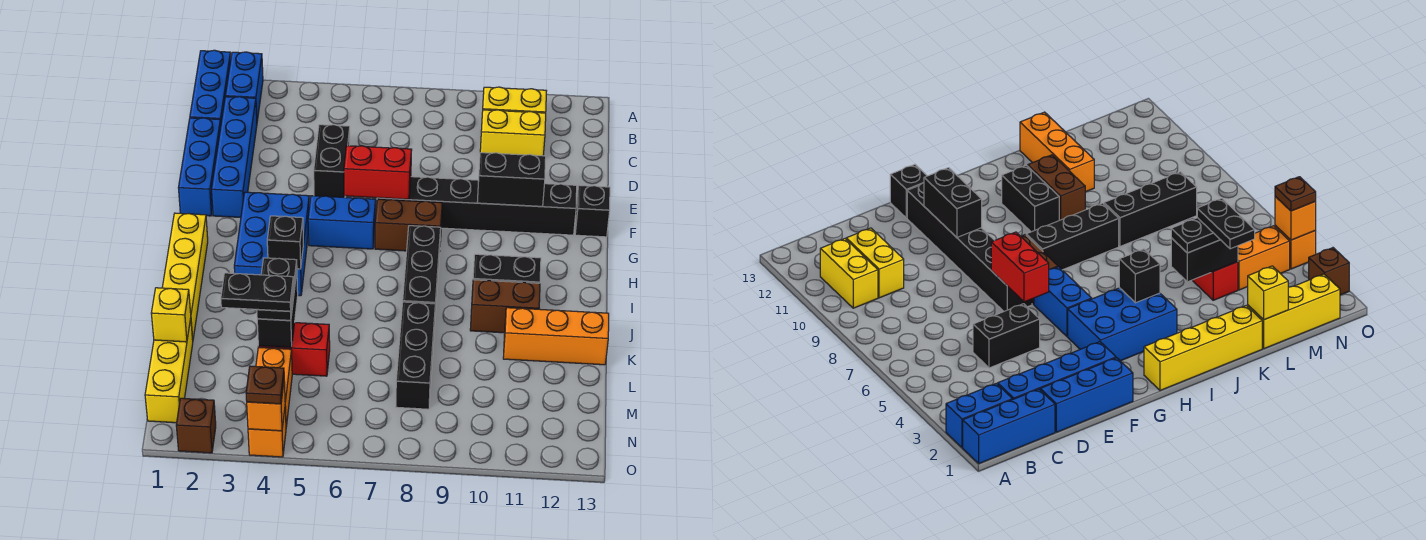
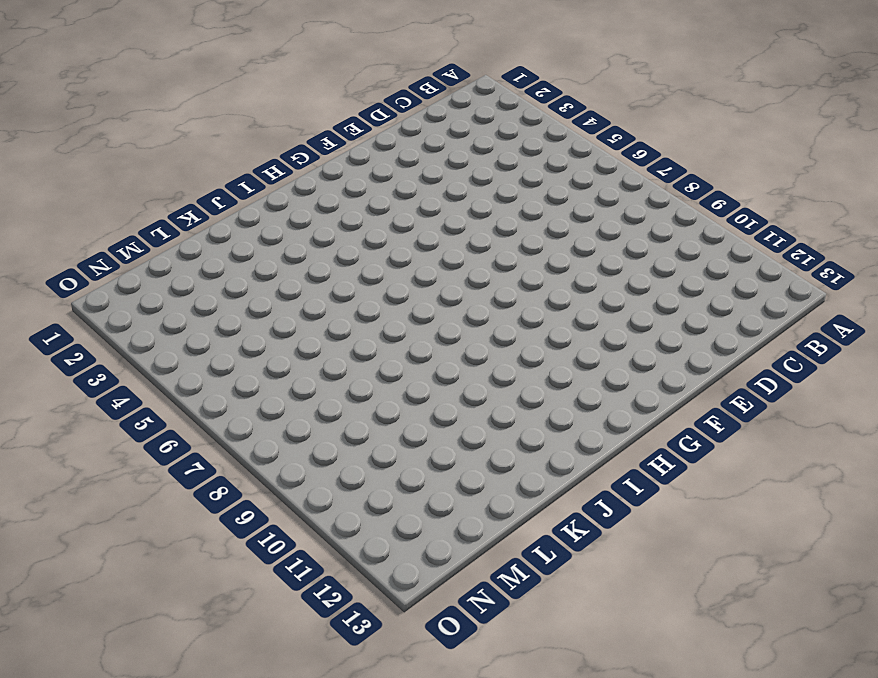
none -> blue 1x3 brick [190,50,231,122]
none -> blue 1x2 brick [226,52,263,121]
none -> yellow 1x2 brick [483,87,546,113]
none -> blue 1x4 brick [212,97,257,217]

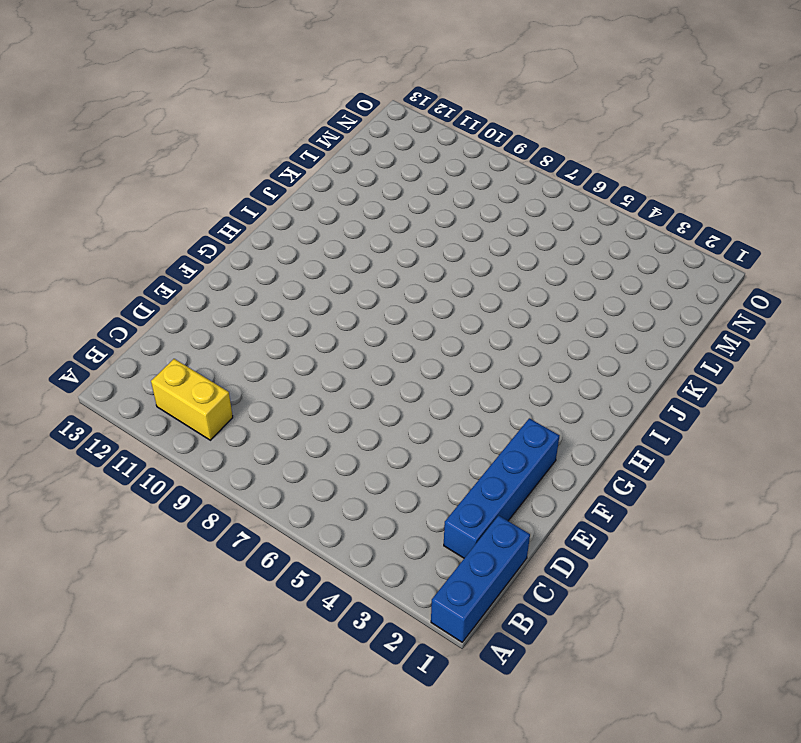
none -> blue 1x2 brick [226,52,263,121]
none -> yellow 1x2 brick [480,110,546,156]
none -> blue 1x3 brick [179,118,221,216]
none -> black 1x2 brick [314,125,350,197]

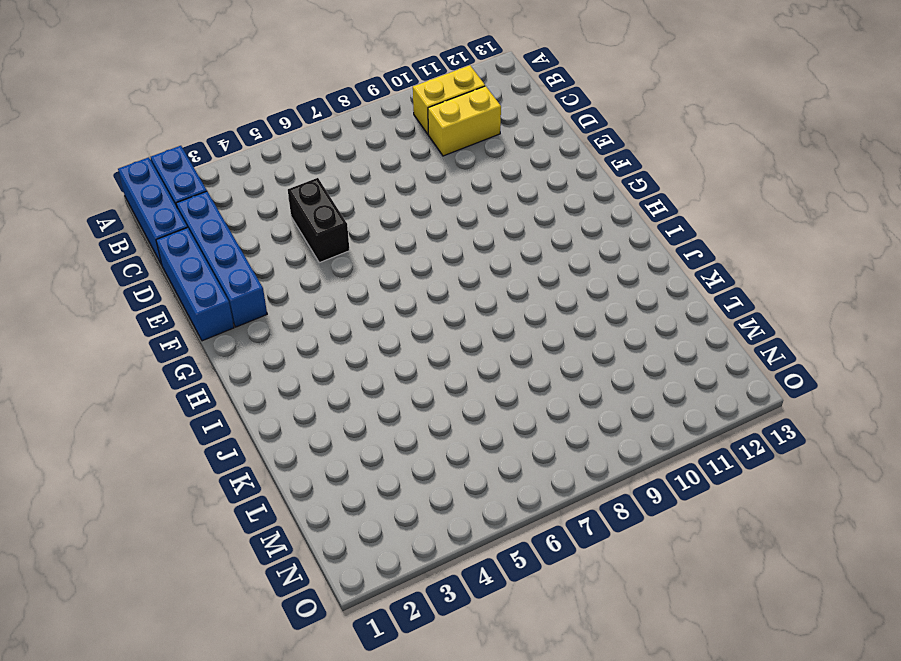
none -> black 1x6 brick [377,177,577,235]
none -> black 1x1 brick [575,185,610,237]
none -> blue 2x3 brick [234,192,309,296]
none -> blue 1x2 brick [308,196,376,249]

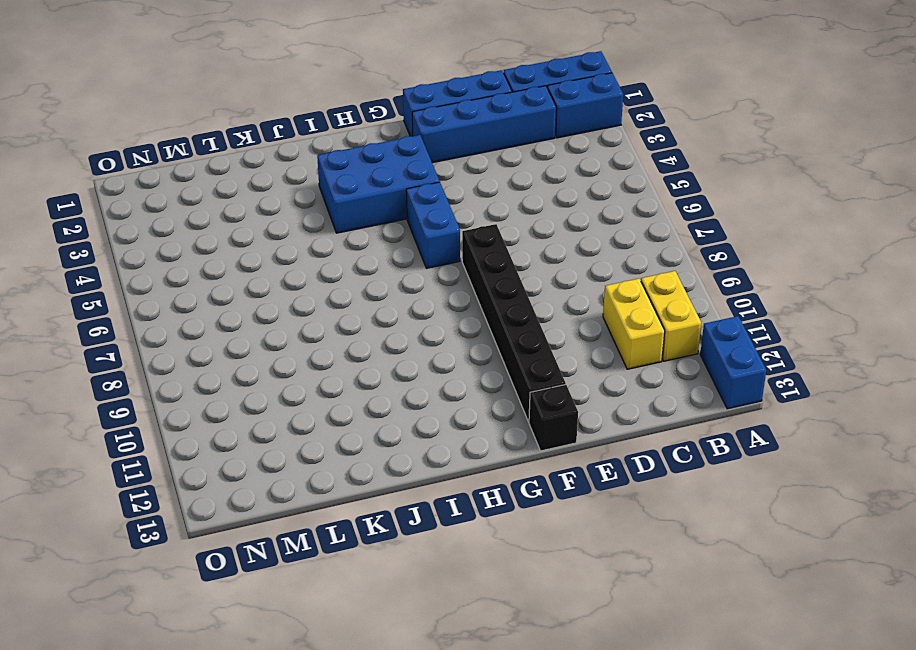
blue 1x2 brick [700,316,766,409] -> none
none -> black 1x2 brick [314,125,350,197]
none -> brown 1x2 brick [375,199,442,251]
none -> yellow 1x4 brick [162,213,208,339]
none -> black 1x3 brick [403,226,441,316]

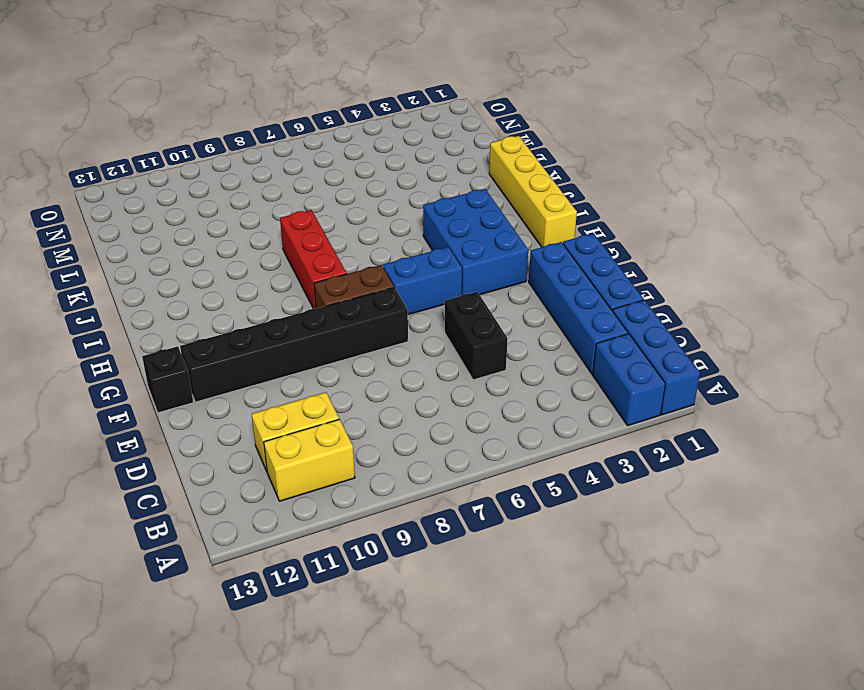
red 1x3 brick [280,210,347,309] -> black 1x3 brick [403,226,441,316]
none -> black 1x2 brick [473,254,541,283]
none -> brown 1x2 brick [470,280,540,333]
none -> black 1x3 brick [396,302,435,409]
none -> orange 1x3 brick [503,308,609,365]

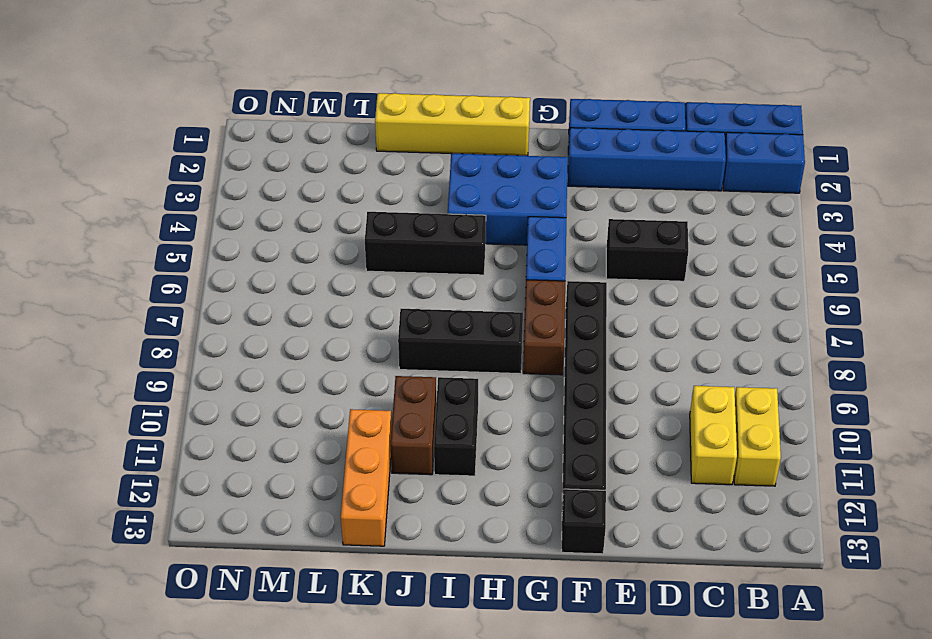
black 1x3 brick [365,212,486,275] -> black 1x3 brick moved to [396,302,435,409]
none -> yellow 1x3 brick [145,319,193,423]
none -> red 1x2 brick [258,323,330,376]
none -> orange 1x2 brick [256,347,292,426]
none -> brown 1x1 brick [176,398,216,453]

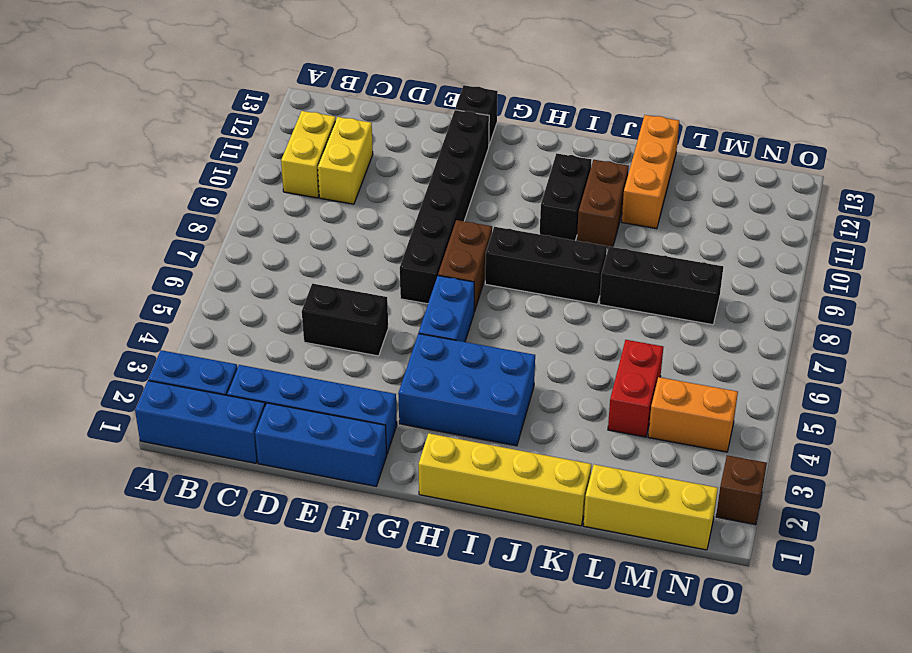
none -> orange 1x1 brick [248,410,286,457]
none -> red 1x2 brick [344,146,412,199]
none -> black 1x2 brick [477,153,546,206]
none -> black 1x1 brick [267,216,303,269]

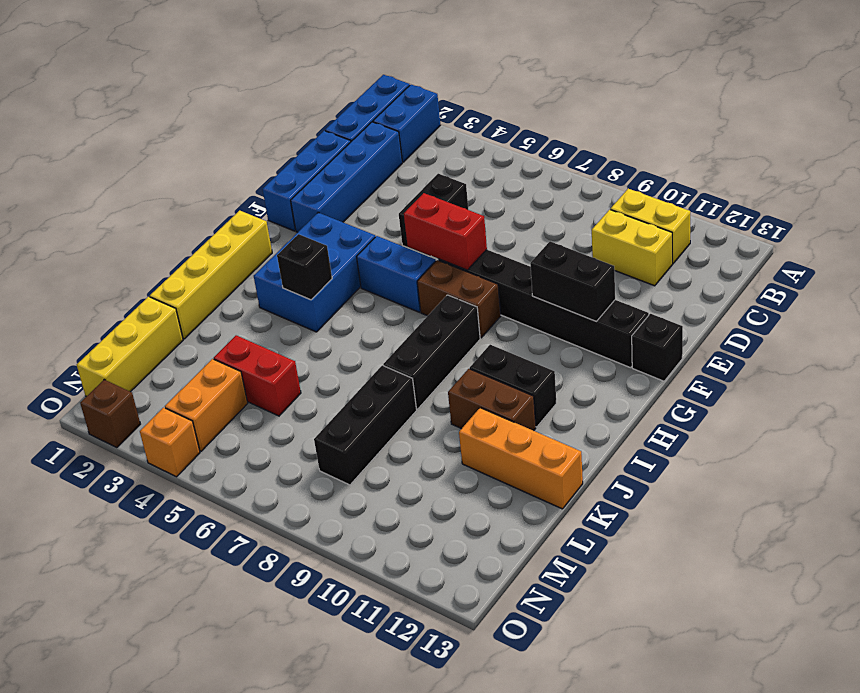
none -> black 1x2 brick [257,272,298,348]
none -> yellow 1x1 brick [151,288,191,342]
none -> orange 1x1 brick [247,382,285,431]
none -> black 1x2 plate [257,258,297,320]

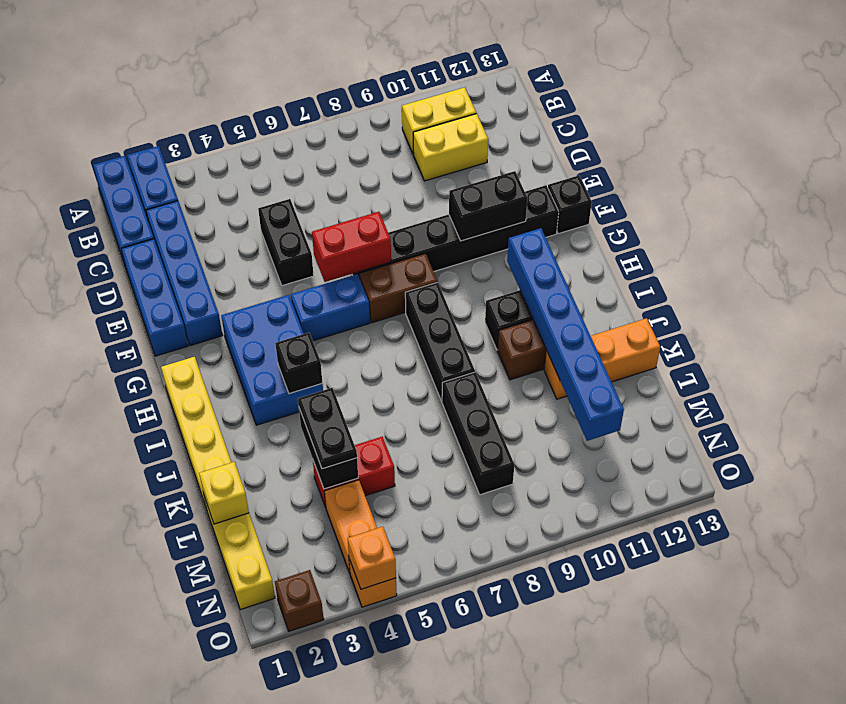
blue 1x6 brick [507,228,624,441] -> none
none -> brown 1x1 plate [246,366,284,404]
none -> black 1x2 plate [221,273,294,311]

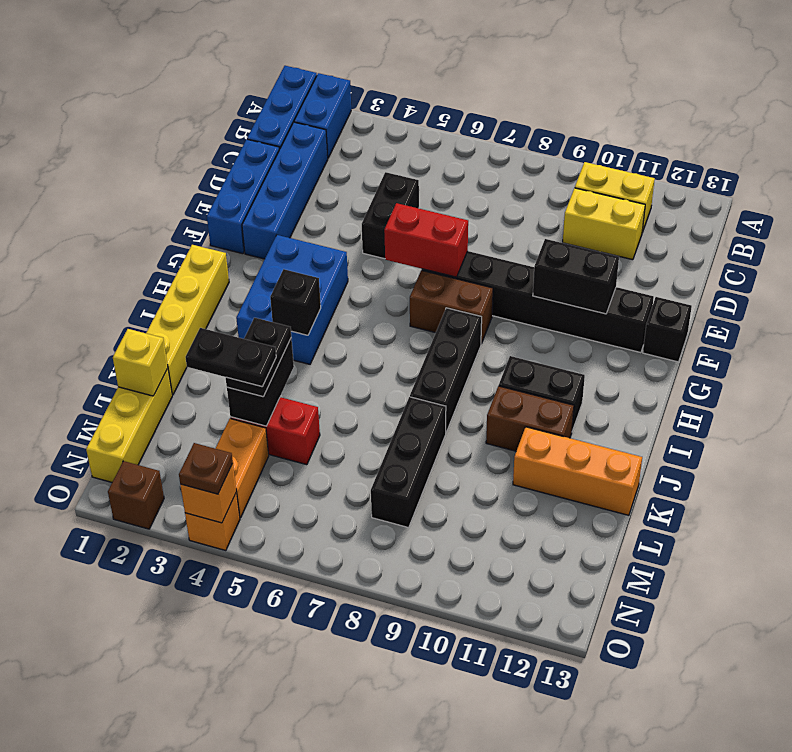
none -> blue 1x2 brick [308,196,376,249]

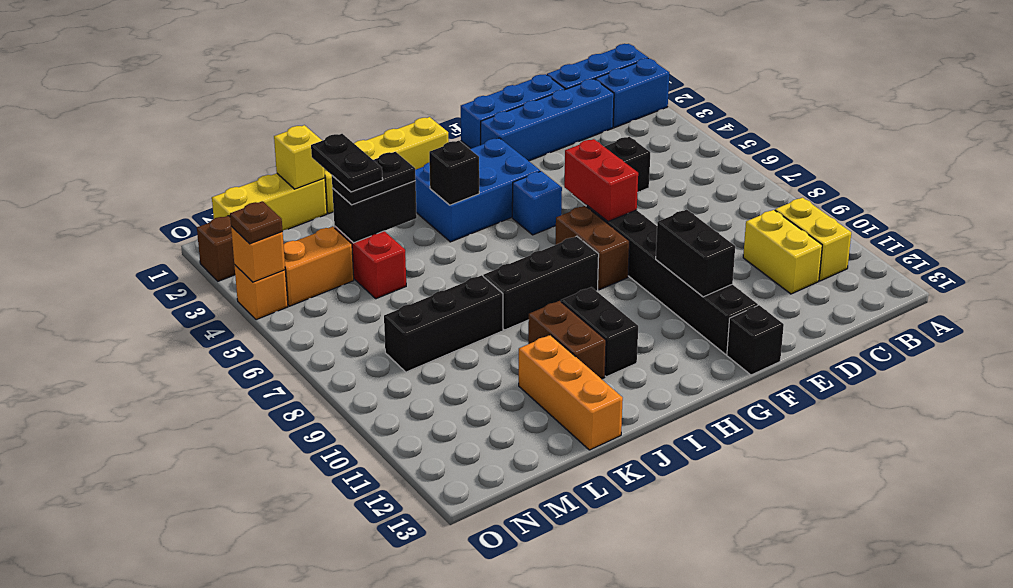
blue 1x1 brick [512,171,562,235] -> blue 1x2 brick [308,196,376,249]

